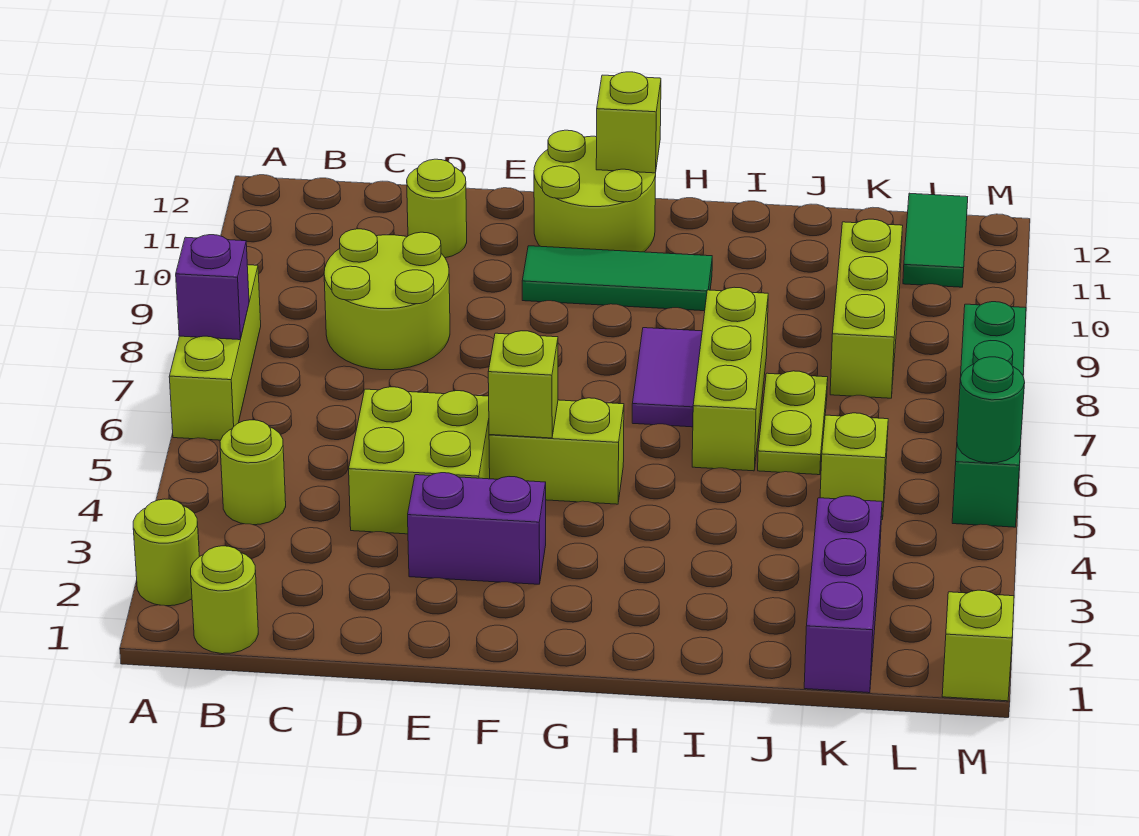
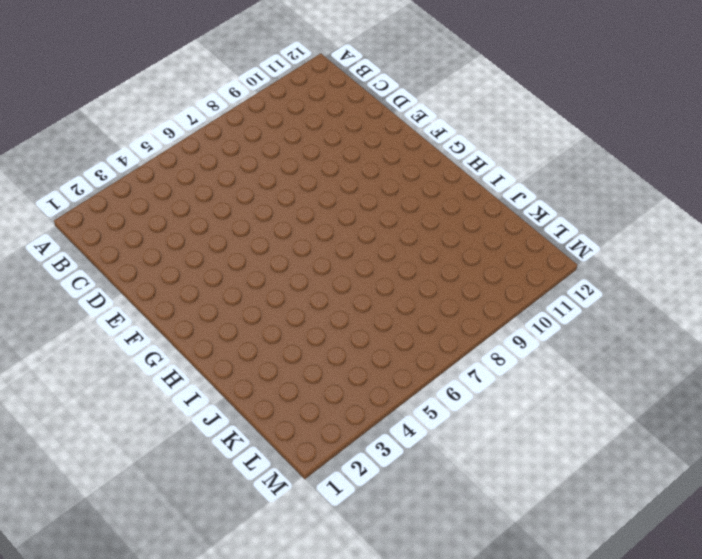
none -> lime 1x1 round brick [133,499,199,606]
none -> lime 1x3 brick [169,265,261,440]
none -> lime 1x1 round brick [191,546,258,654]

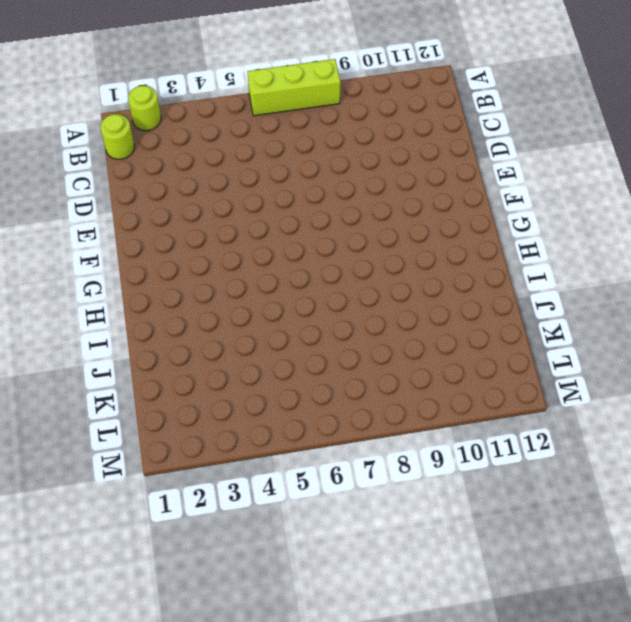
none -> lime 1x1 round brick [220,420,286,525]
none -> lime 2x2 round brick [324,229,450,370]
none -> lime 2x2 brick [349,387,490,534]

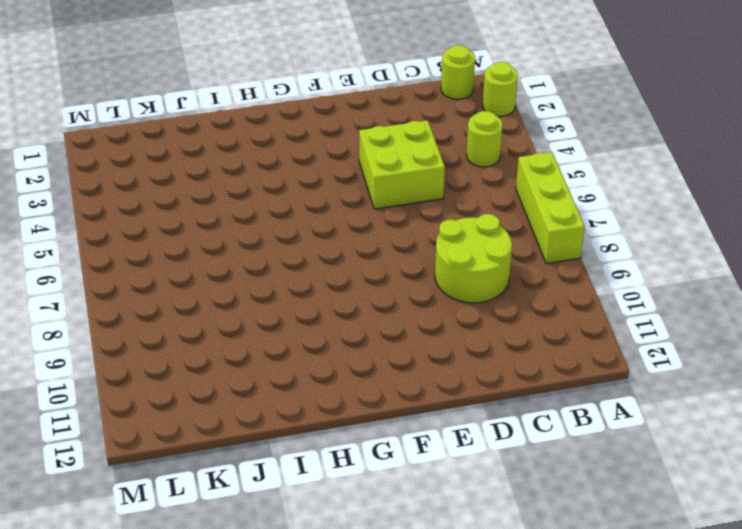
none -> lime 1x1 round brick [407,159,467,258]
none -> purple 1x2 brick [408,473,546,584]
none -> lime 1x2 brick [489,398,624,504]

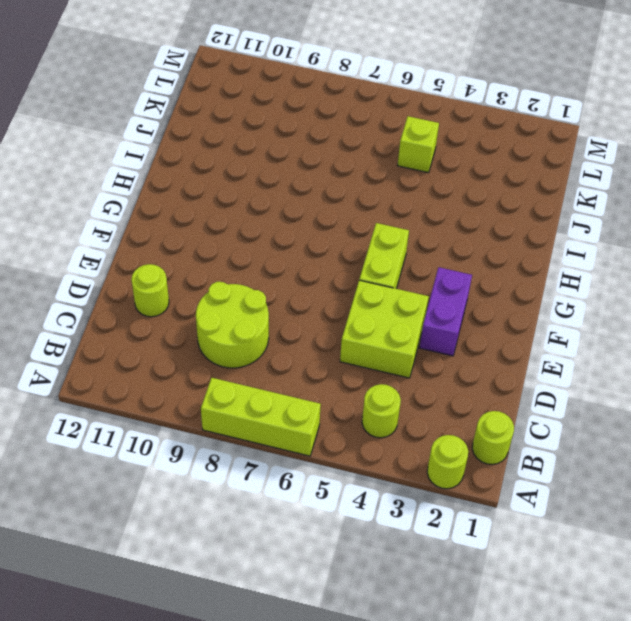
none -> green 1x3 tile [522,246,712,311]
none -> lime 2x2 round brick [534,130,656,252]
none -> purple 1x2 tile [632,328,702,427]

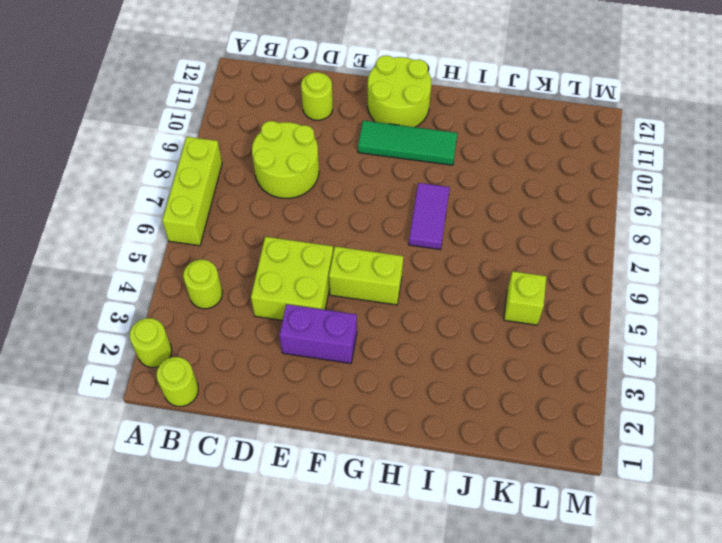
none -> lime 1x3 brick [692,287,768,471]
none -> lime 1x2 plate [758,371,828,475]
none -> purple 1x3 brick [804,496,882,693]

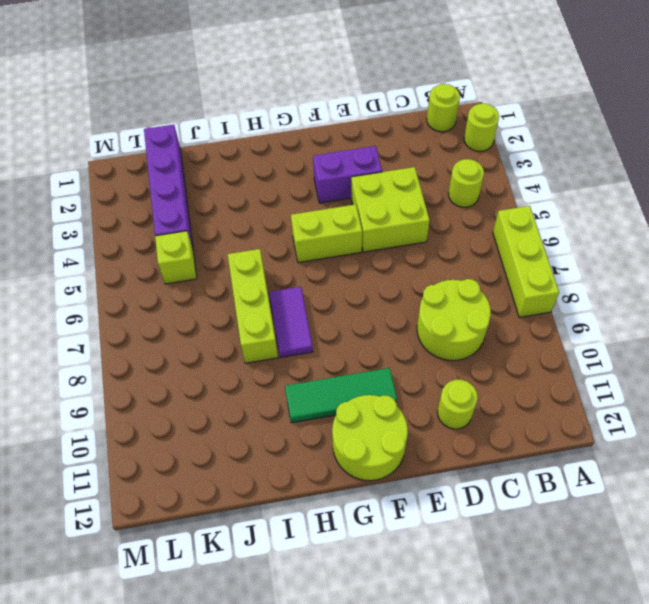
purple 1x4 brick [144,125,193,248] -> purple 1x3 brick [804,496,882,693]
none -> lime 1x2 plate [758,371,828,475]
none -> lime 1x3 brick [830,219,903,398]
none -> green 1x2 tile [903,193,968,287]

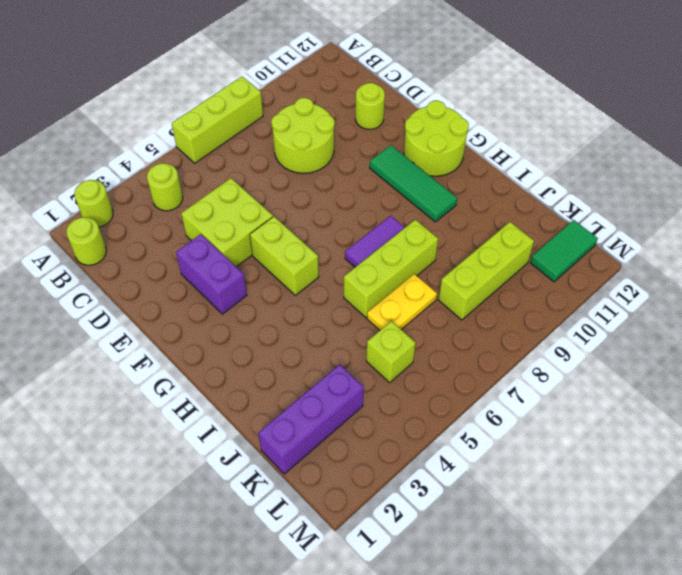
yellow 1x2 plate [367,274,437,330] -> lime 1x2 plate [758,371,828,475]
none -> lime 1x1 brick [942,590,1014,701]
none -> green 1x4 brick [952,302,1026,527]
none -> purple 1x1 brick [176,235,249,340]

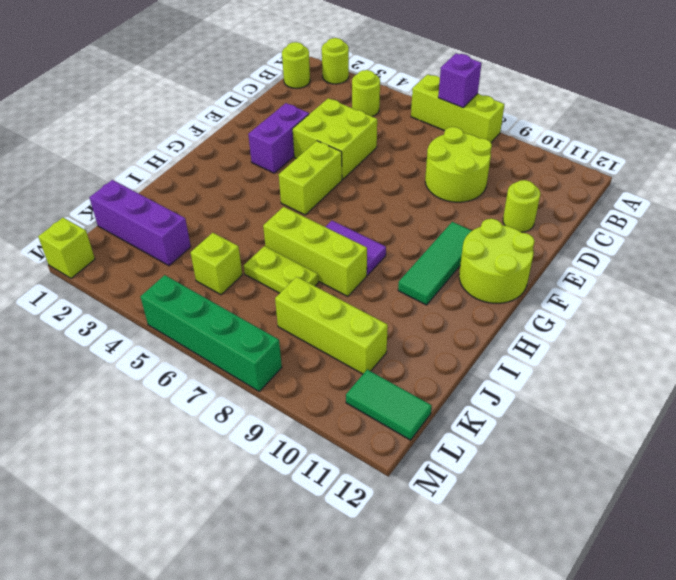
none -> lime 1x1 brick [488,331,558,438]
none -> lime 1x1 brick [596,72,661,173]
none -> green 1x1 round brick [957,357,1025,463]

